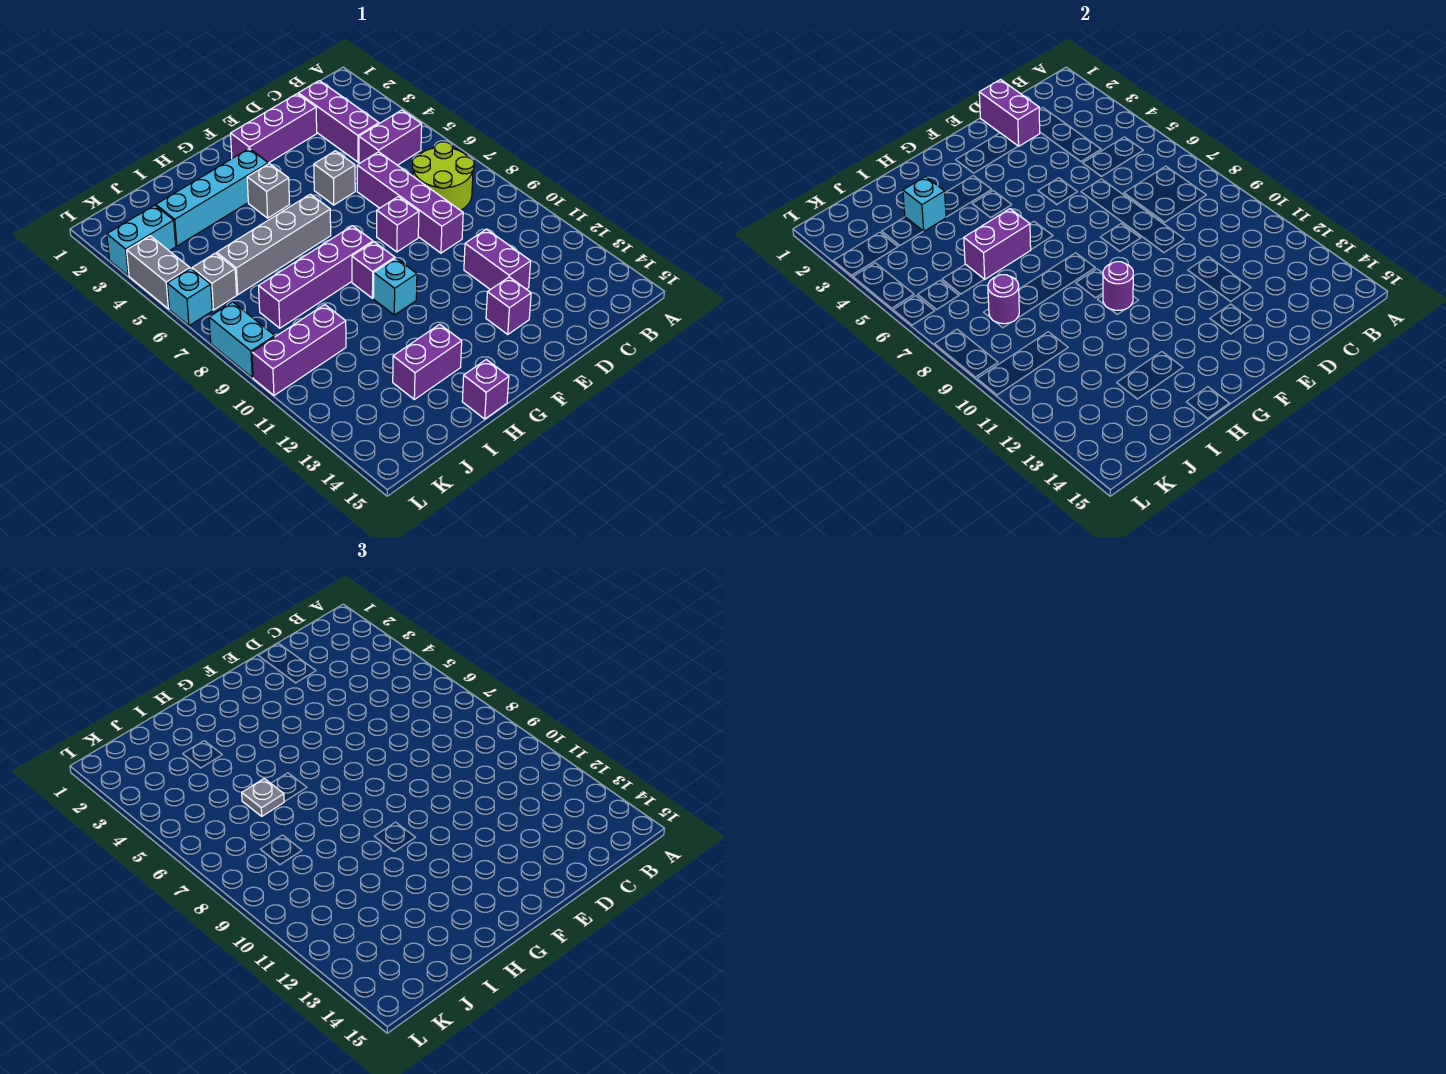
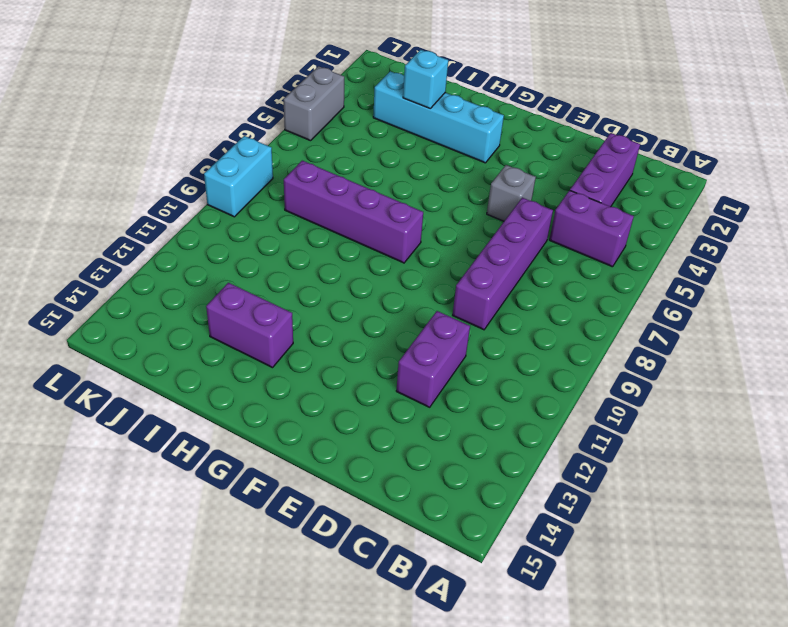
none -> lime 2x2 round brick [412,142,474,210]
none -> purple 1x3 brick [231,94,317,163]
none -> purple 1x1 brick [377,197,419,252]

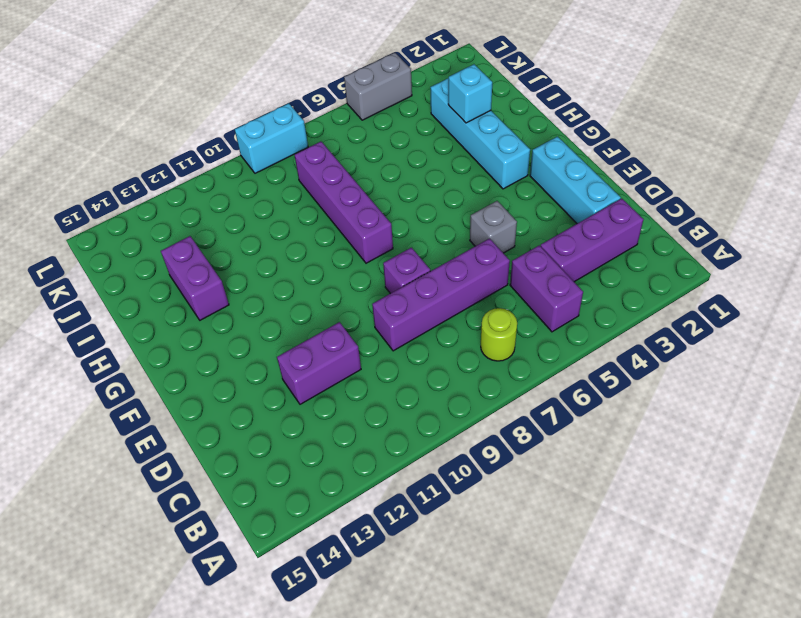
lime 1x1 round brick [481,308,517,361] -> lime 2x2 round brick [412,142,474,210]
cyan 1x3 brick [530,137,621,224] -> purple 1x3 brick [231,94,317,163]
none -> purple 1x1 brick [486,277,531,334]
none -> grey 1x1 brick [247,164,290,218]
none -> grey 1x4 brick [217,194,331,295]

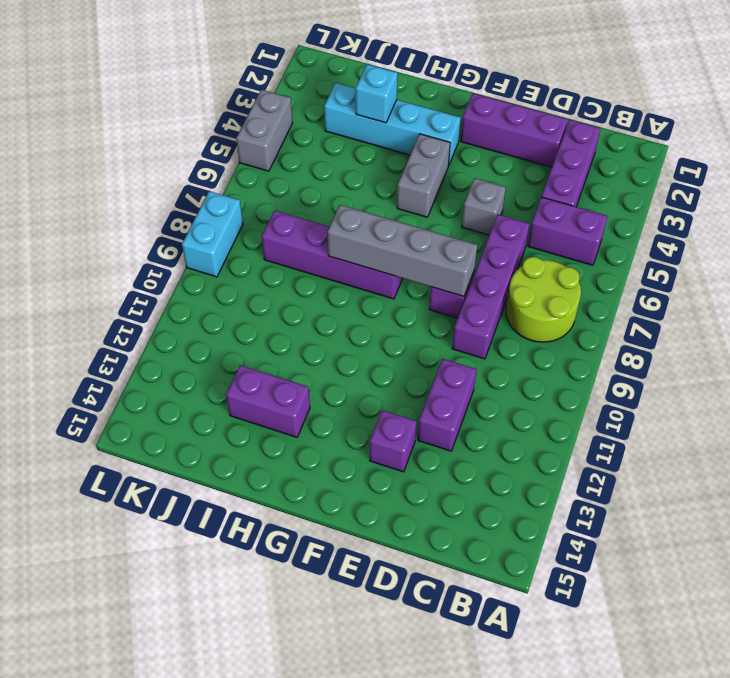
grey 1x4 brick [328,205,477,296] -> grey 1x4 brick moved to [217,194,331,295]
grey 1x2 brick [397,134,450,217] -> grey 1x1 brick [247,164,290,218]
none -> purple 1x1 brick [352,242,395,298]
none -> cyan 1x1 brick [374,258,417,315]
none -> purple 1x1 brick [462,359,509,419]

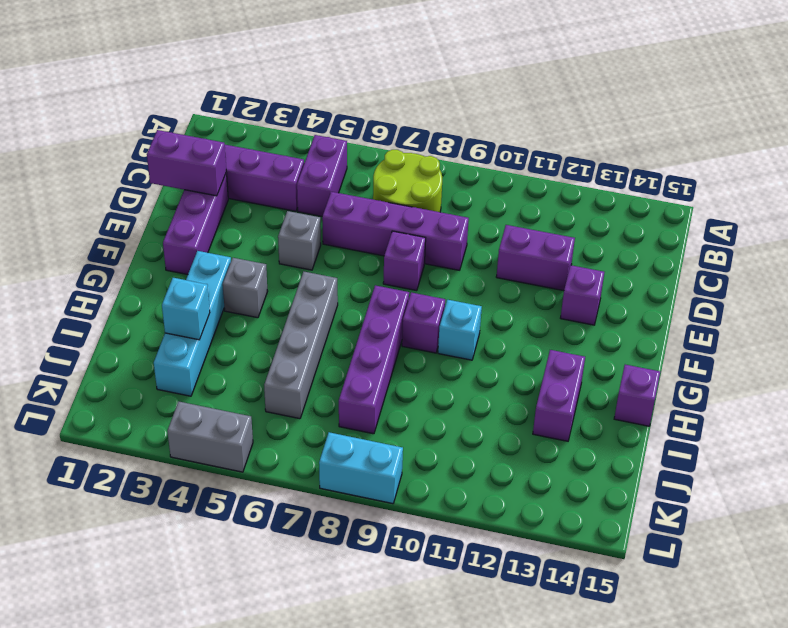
none -> purple 1x3 brick [252,305,346,395]
none -> cyan 1x2 brick [107,205,176,276]
none -> grey 1x1 brick [192,253,237,310]

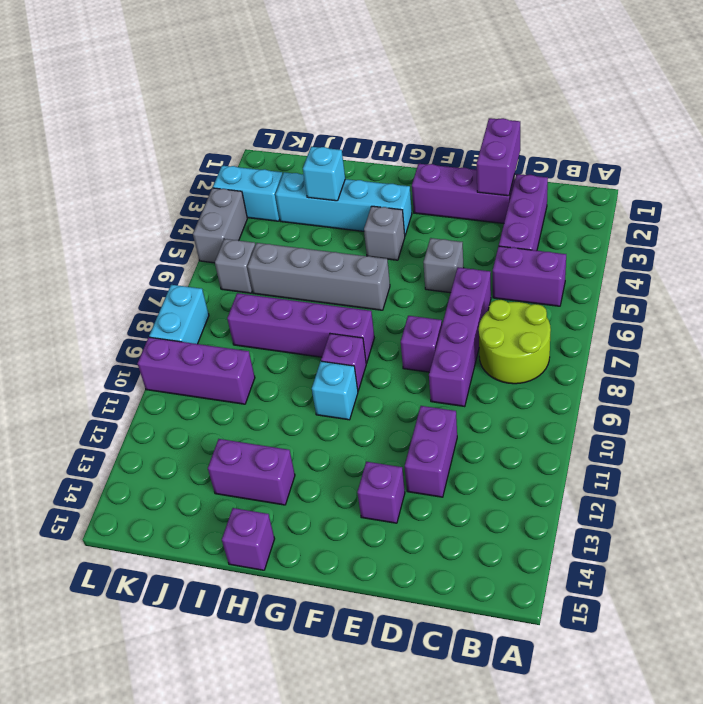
none -> cyan 1x1 brick [167,269,212,326]
none -> purple 1x1 round brick [1103,262,1133,310]
none -> purple 1x2 brick [964,209,1031,279]

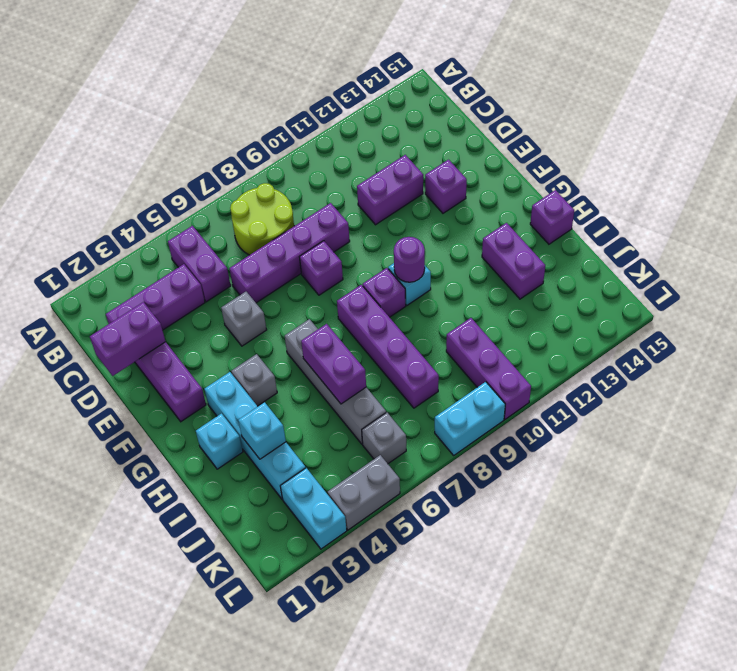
cyan 1x1 brick [196,414,243,469] -> cyan 1x1 brick moved to [167,269,212,326]
none -> purple 1x1 round brick [988,275,1019,324]
none -> grey 1x1 plate [242,779,285,816]

